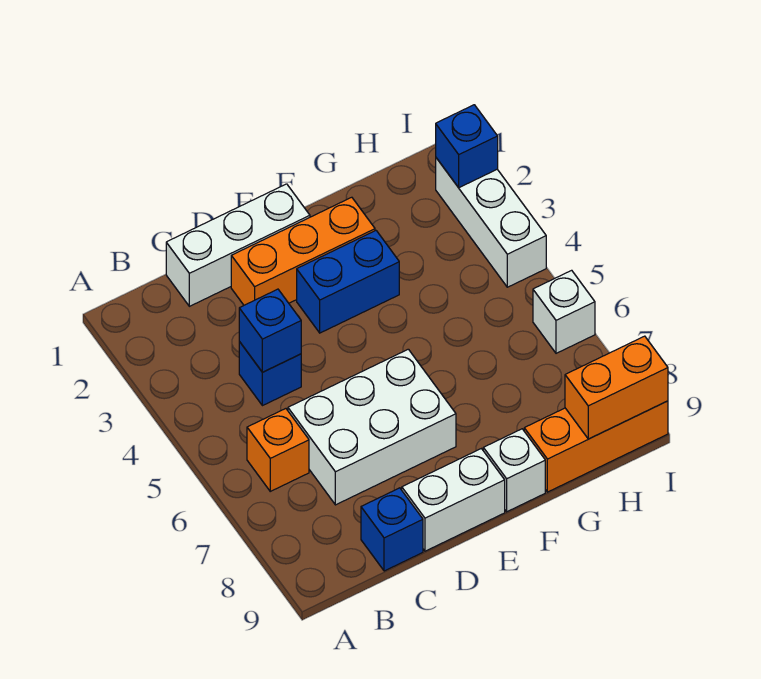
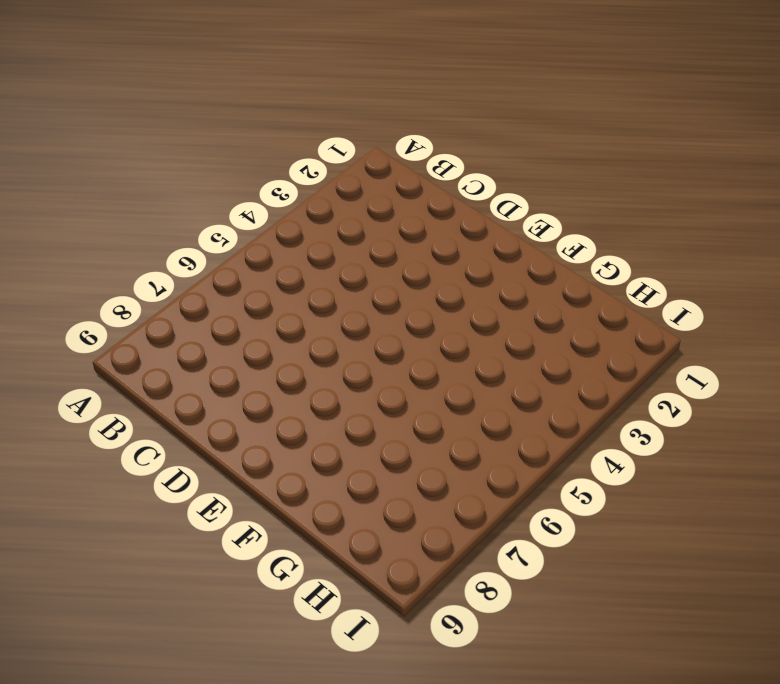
none -> orange 1x1 brick [247,409,309,491]
none -> white 1x3 brick [166,184,310,306]
none -> blue 1x1 brick [239,342,301,406]

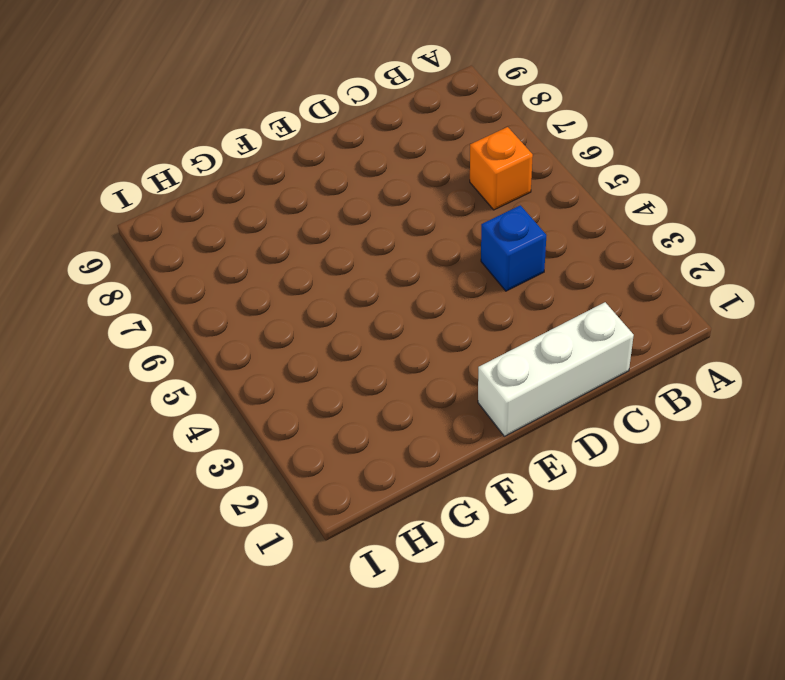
none -> white 2x3 brick [288,349,456,505]
none -> blue 1x1 brick [361,488,423,571]
none -> orange 1x3 brick [231,197,375,305]

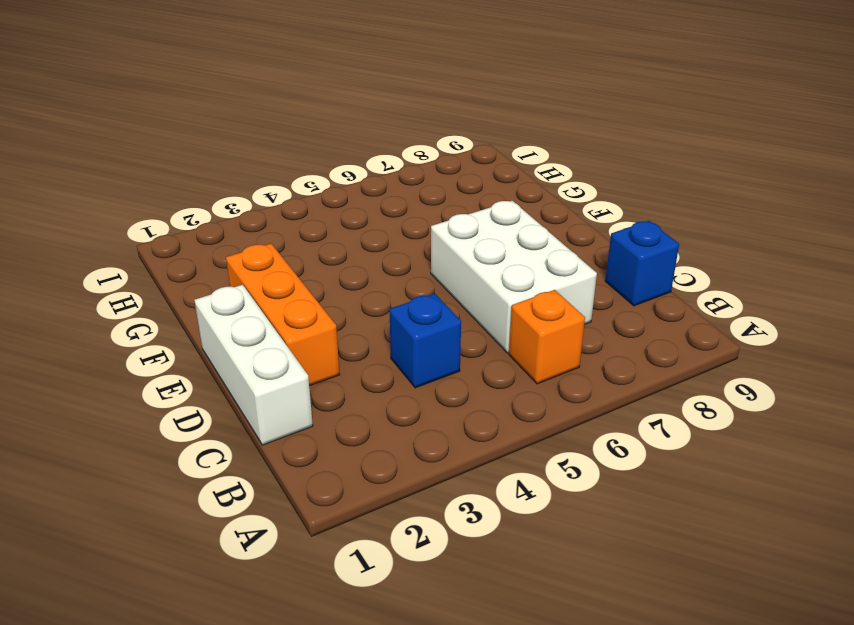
none -> white 1x2 brick [402,449,505,551]
none -> blue 1x2 brick [297,231,399,333]
none -> white 1x1 brick [483,429,545,512]

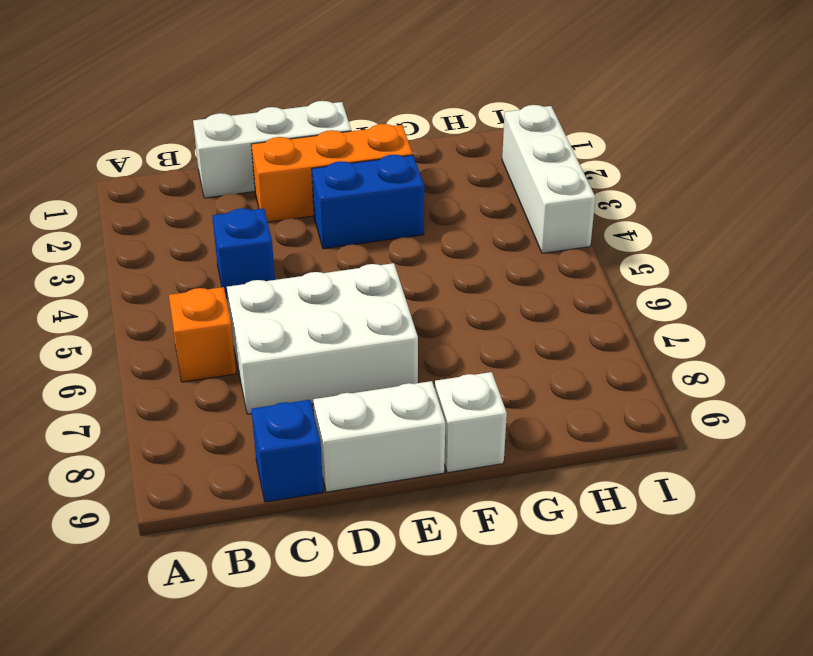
none -> orange 1x3 brick [524,401,668,492]
none -> white 1x1 brick [533,270,595,353]
none -> blue 1x1 brick [239,289,301,372]

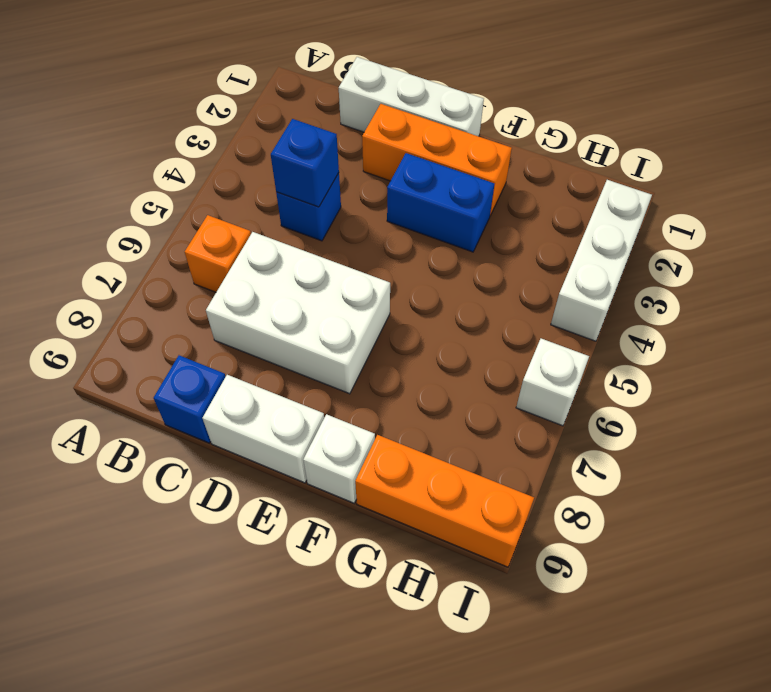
none -> orange 1x2 brick [565,336,668,439]
none -> blue 1x1 brick [436,105,498,188]

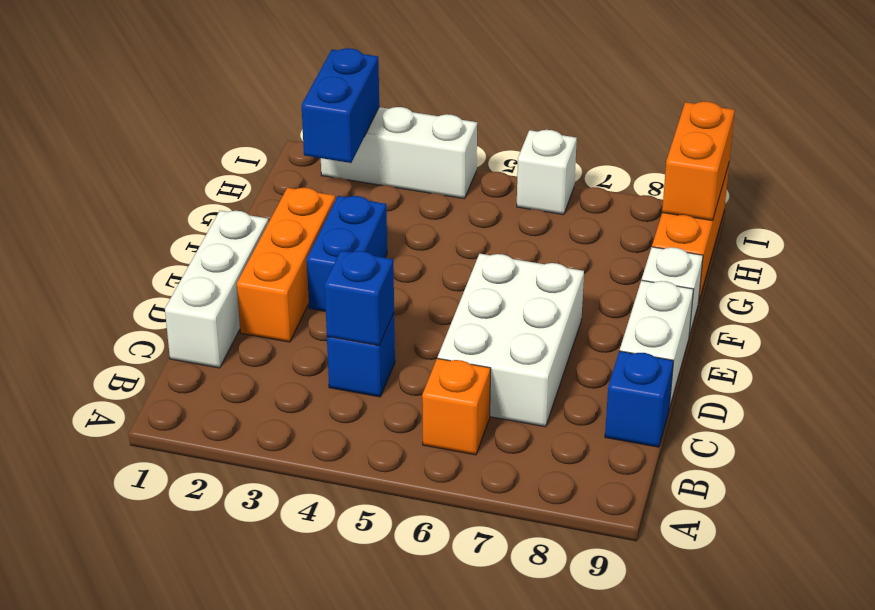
blue 1x2 brick [302,48,379,163] -> blue 1x1 brick [436,105,498,188]

